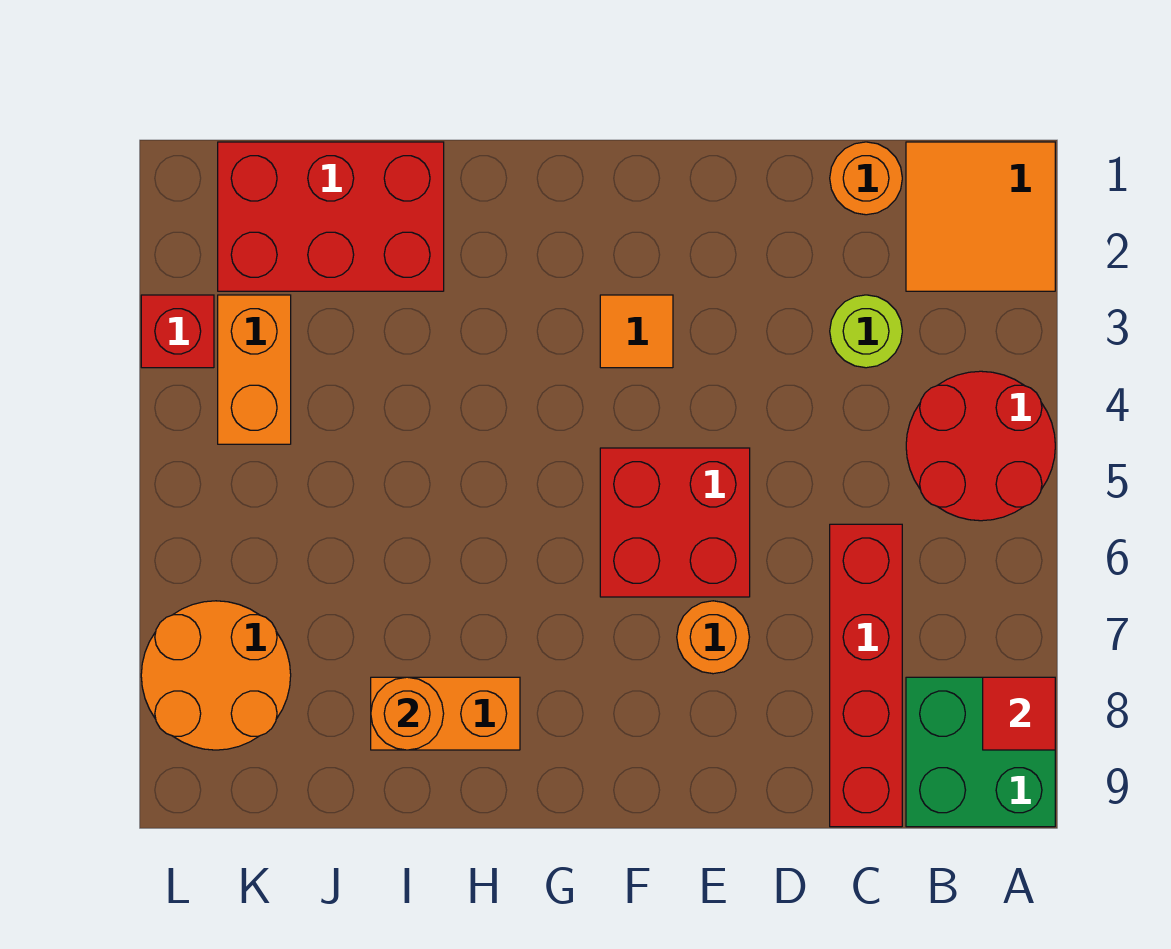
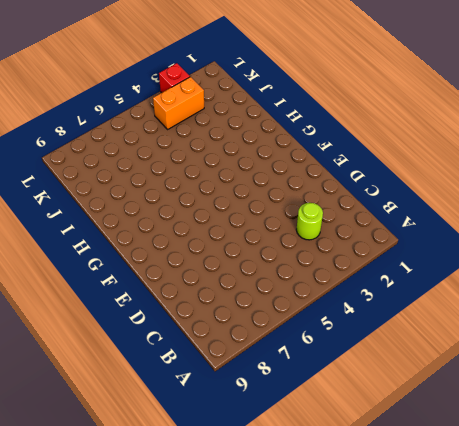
none -> orange 2x2 tile [906,142,1055,291]
none -> red 2x2 round brick [906,371,1055,521]
none -> green 2x2 brick [906,677,1055,827]

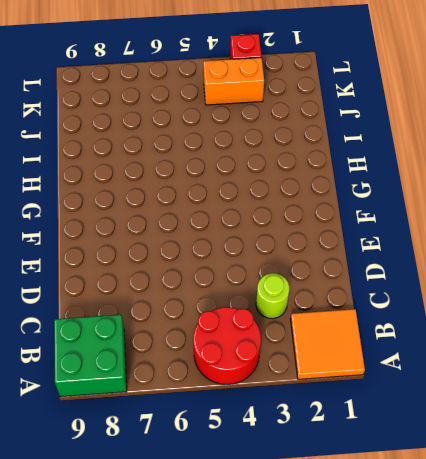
none -> orange 1x1 round brick [830,142,902,215]
none -> red 1x4 brick [830,524,902,827]
none -> red 2x2 brick [600,448,750,597]

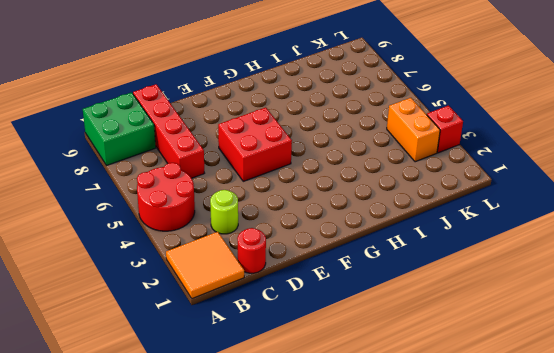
red 1x1 round brick [237,228,266,273] -> orange 1x1 round brick [830,142,902,215]
none -> orange 1x1 round brick [677,601,749,674]
none -> orange 1x1 tile [600,295,673,368]
none -> orange 1x2 brick [371,677,520,750]

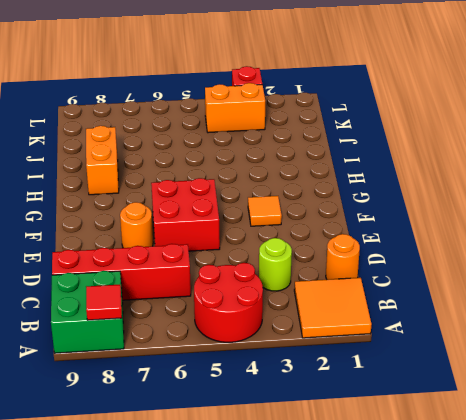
none -> red 2x3 brick [218,142,444,291]
none -> orange 2x2 round brick [141,601,291,750]
none -> orange 1x1 round brick [371,677,444,750]

